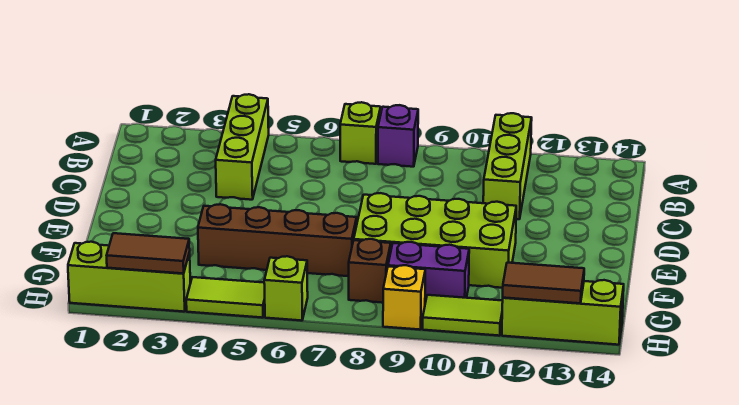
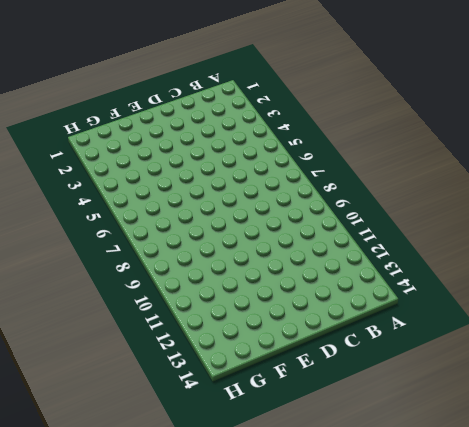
none -> lime 1x3 brick [216,94,269,200]
none -> lime 1x1 brick [340,102,381,164]
none -> purple 1x1 brick [378,105,418,167]

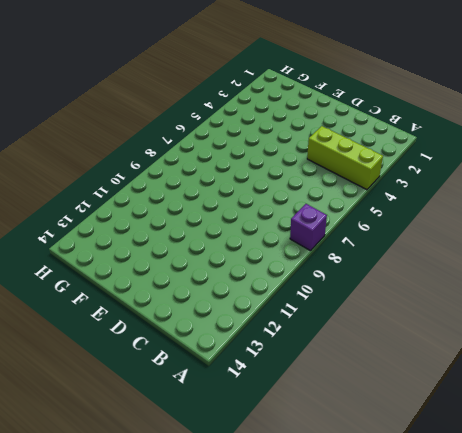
none -> lime 1x1 brick [340,102,381,164]
none -> lime 1x3 brick [483,113,532,219]
none -> lime 2x4 brick [354,193,516,288]

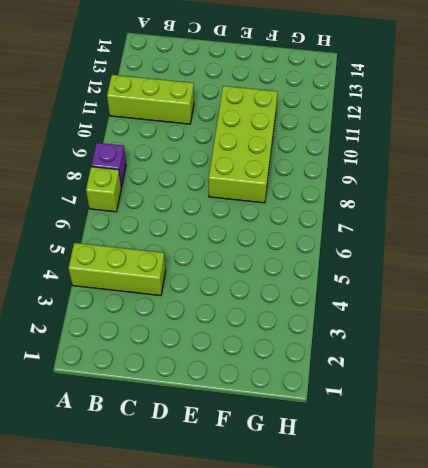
none -> brown 1x4 brick [198,204,357,276]
none -> brown 1x1 brick [349,239,391,303]
none -> purple 1x2 brick [388,242,469,303]

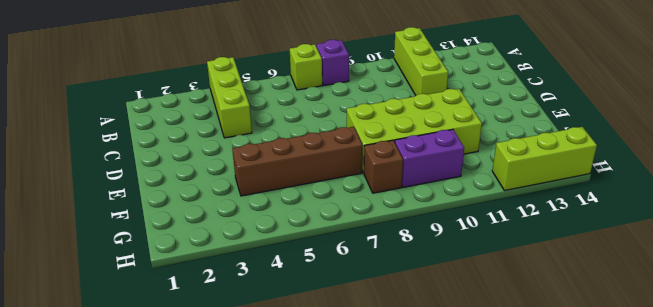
none -> lime 1x3 brick [68,242,190,312]
none -> lime 1x2 tile [186,277,265,318]
none -> lime 1x1 brick [264,256,308,321]

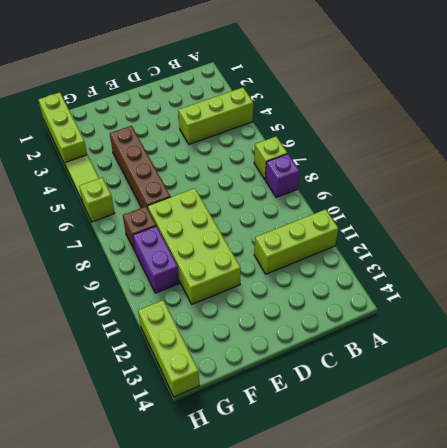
none -> yellow 1x1 brick [383,265,425,330]
none -> lime 1x2 tile [423,295,503,336]
none -> brown 1x2 tile [107,233,190,274]

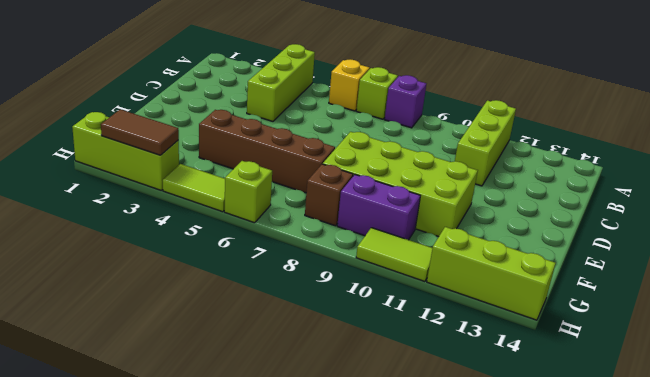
yellow 1x1 brick [329,59,370,111] -> yellow 1x1 brick moved to [383,265,425,330]
none -> brown 1x2 tile [503,263,584,303]

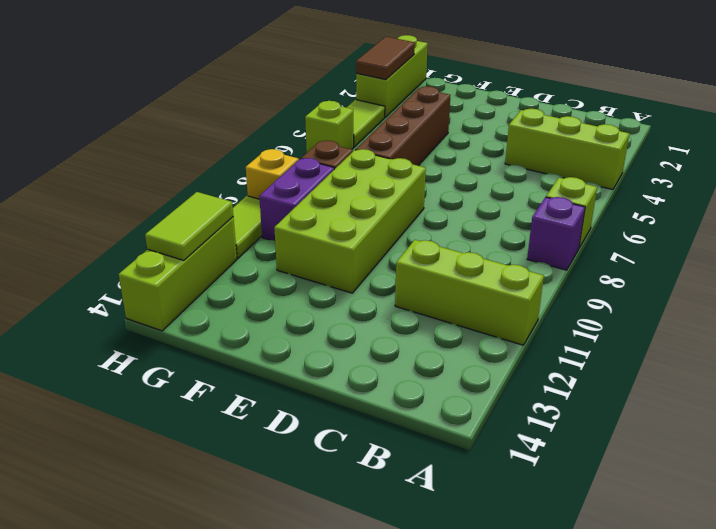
lime 1x2 tile [145,192,233,261] -> brown 1x2 tile [503,263,584,303]

